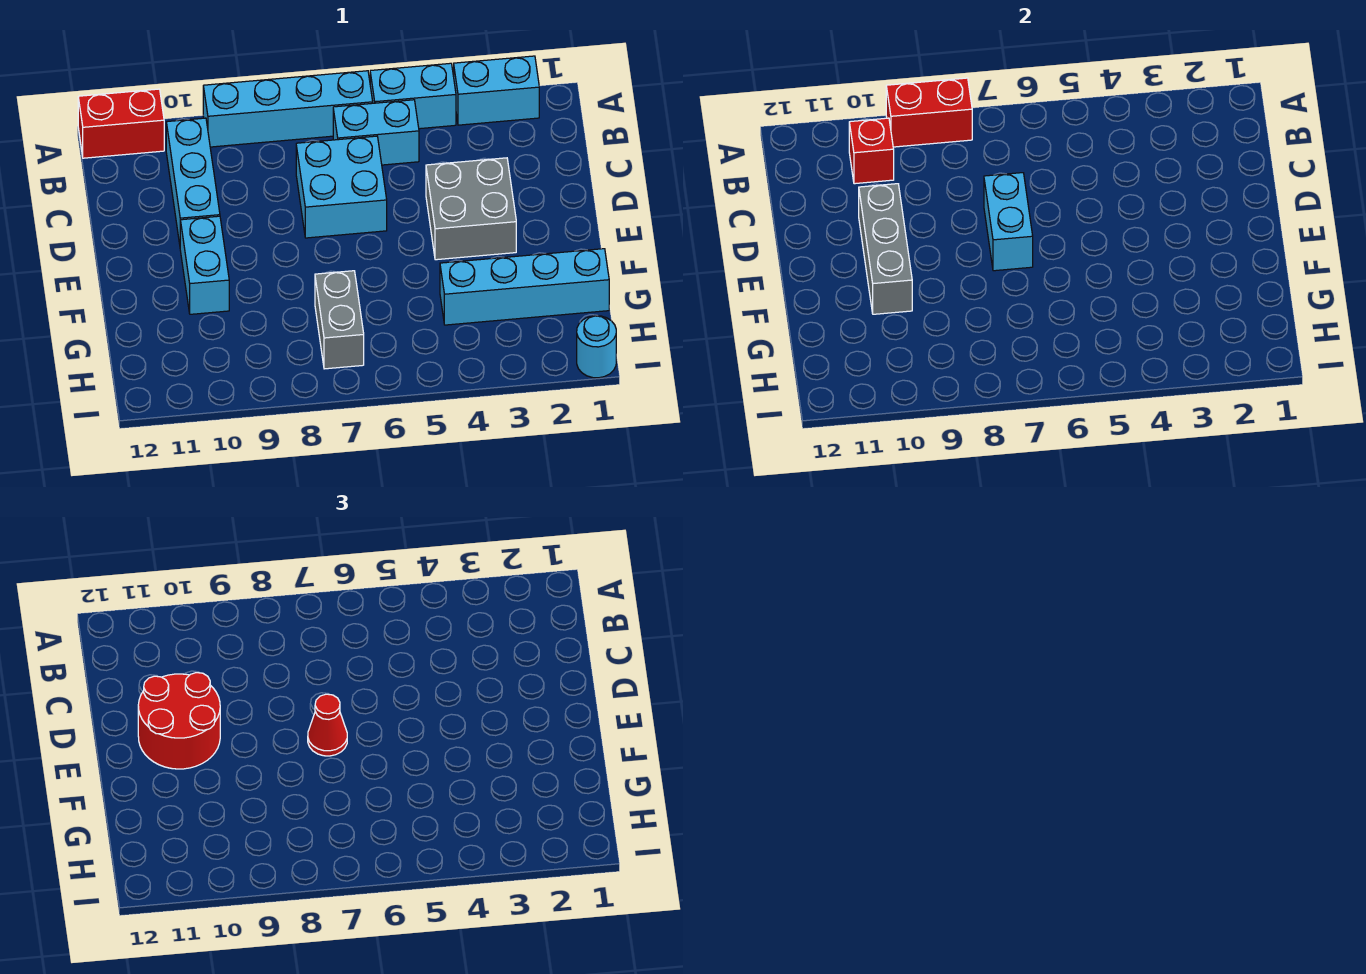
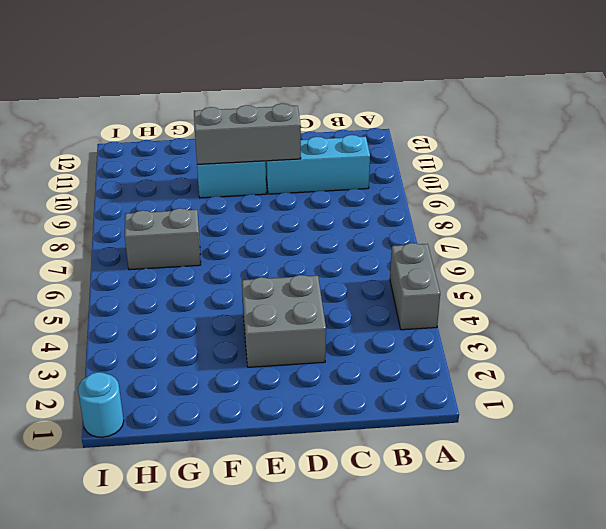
grey 1x2 brick [390,243,440,330] -> cyan 1x2 brick [370,63,456,129]
none -> cyan 1x2 brick [454,56,539,125]
none -> cyan 1x4 brick [203,71,373,147]
none -> red 1x2 brick [78,89,164,158]

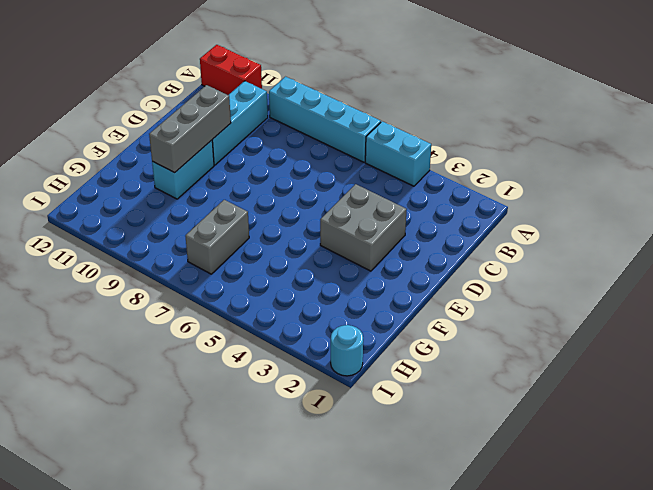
none -> cyan 1x2 brick [454,56,539,125]
none -> cyan 1x2 brick [333,100,419,165]
none -> cyan 2x2 brick [296,136,387,238]

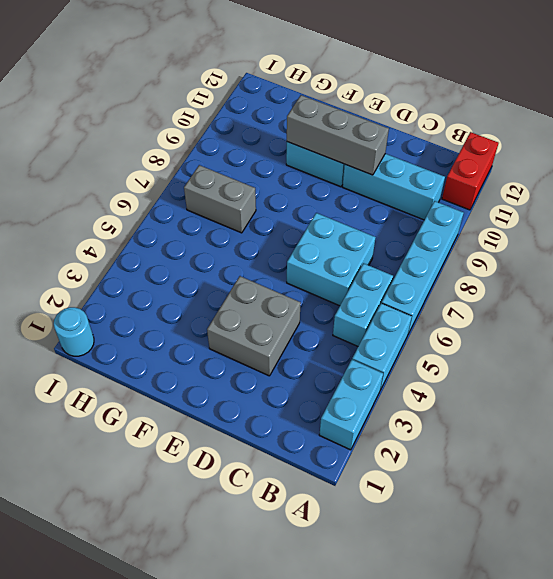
none -> cyan 1x4 brick [440,249,609,325]
none -> red 1x2 brick [886,78,972,147]
none -> red 1x1 brick [849,118,894,184]

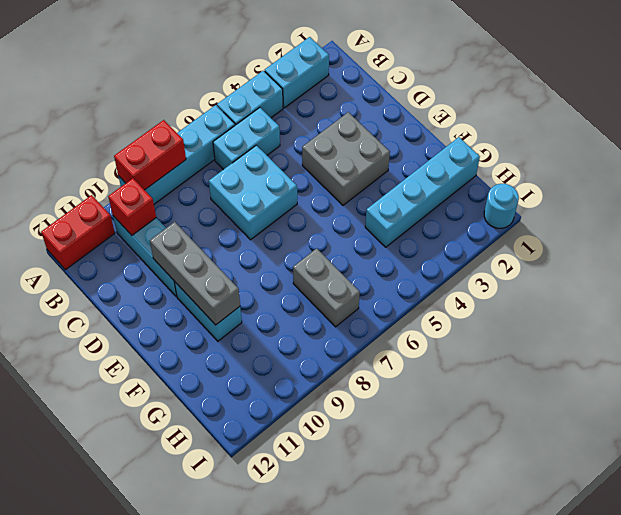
none -> cyan 1x2 brick [984,173,1033,271]
none -> red 2x2 round brick [138,673,220,769]
none -> red 1x1 cone [308,694,347,756]

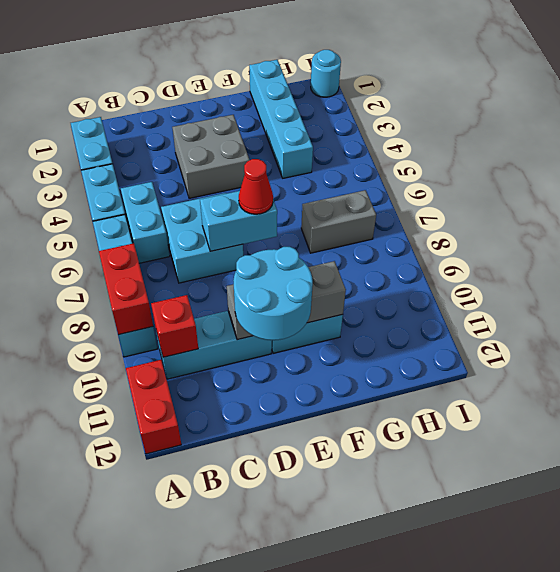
cyan 2x2 round brick [233,247,313,340] -> red 2x2 round brick [138,673,220,769]

